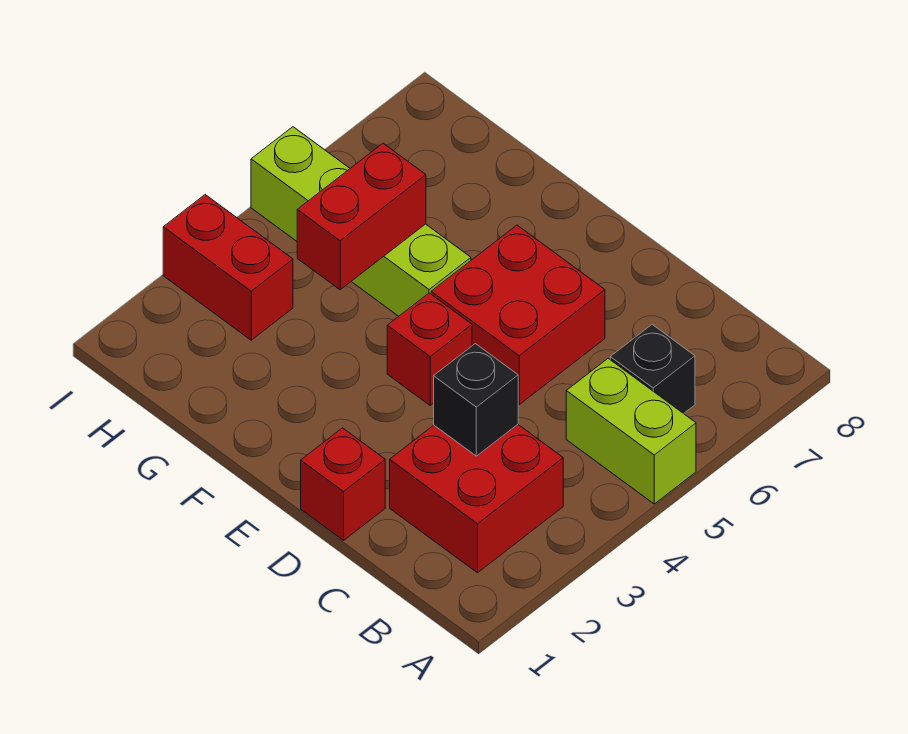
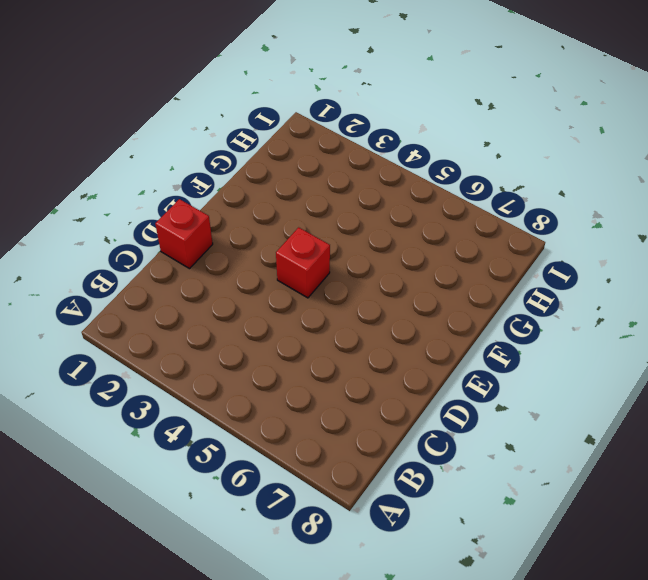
none -> lime 1x2 brick [566,358,696,504]
none -> red 2x2 brick [390,425,563,573]

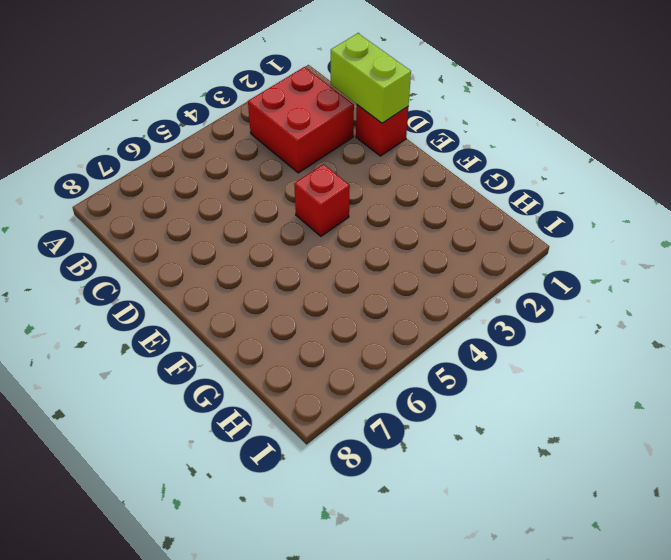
lime 1x2 brick [331,33,411,123] -> lime 1x2 brick moved to [566,358,696,504]
none -> black 1x1 brick [610,325,695,414]
none -> red 2x2 brick [431,225,605,405]

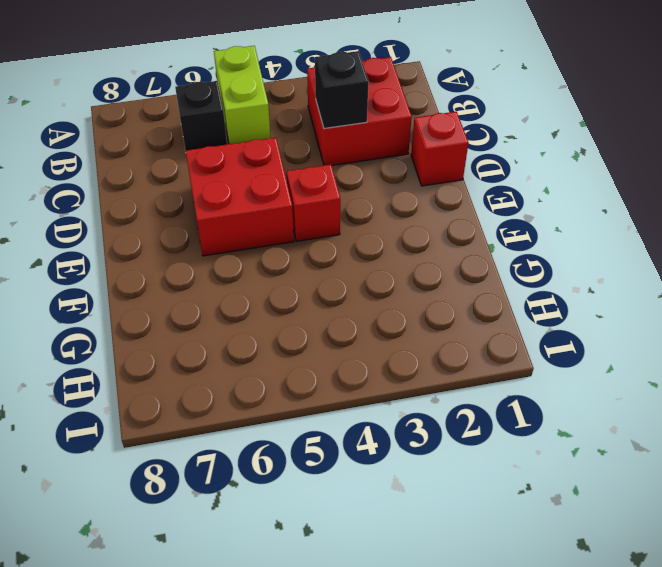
none -> lime 1x4 brick [251,127,471,316]
none -> red 1x2 brick [163,195,293,340]

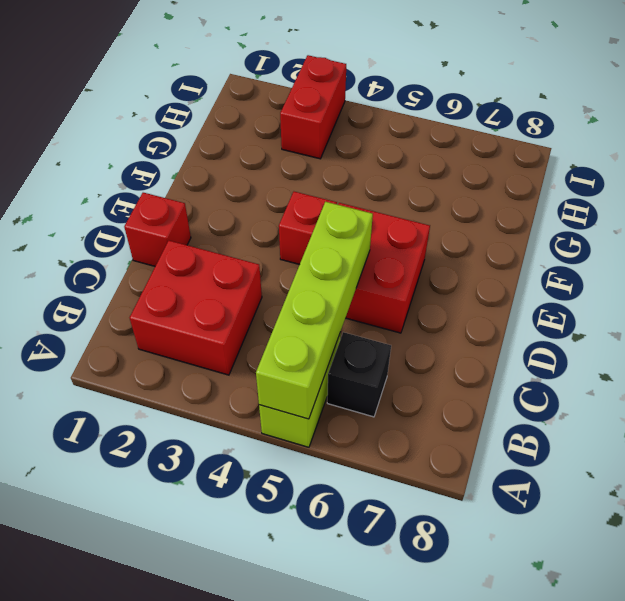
lime 1x4 brick [256,202,373,419] -> lime 1x4 brick moved to [251,127,471,316]
none -> black 1x1 brick [434,344,518,456]
none -> red 1x2 brick [297,143,426,290]

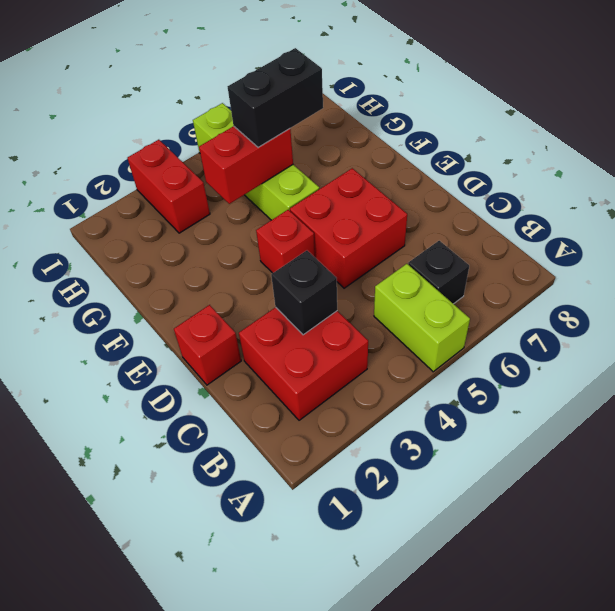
black 1x2 brick [228,48,323,147] -> none

